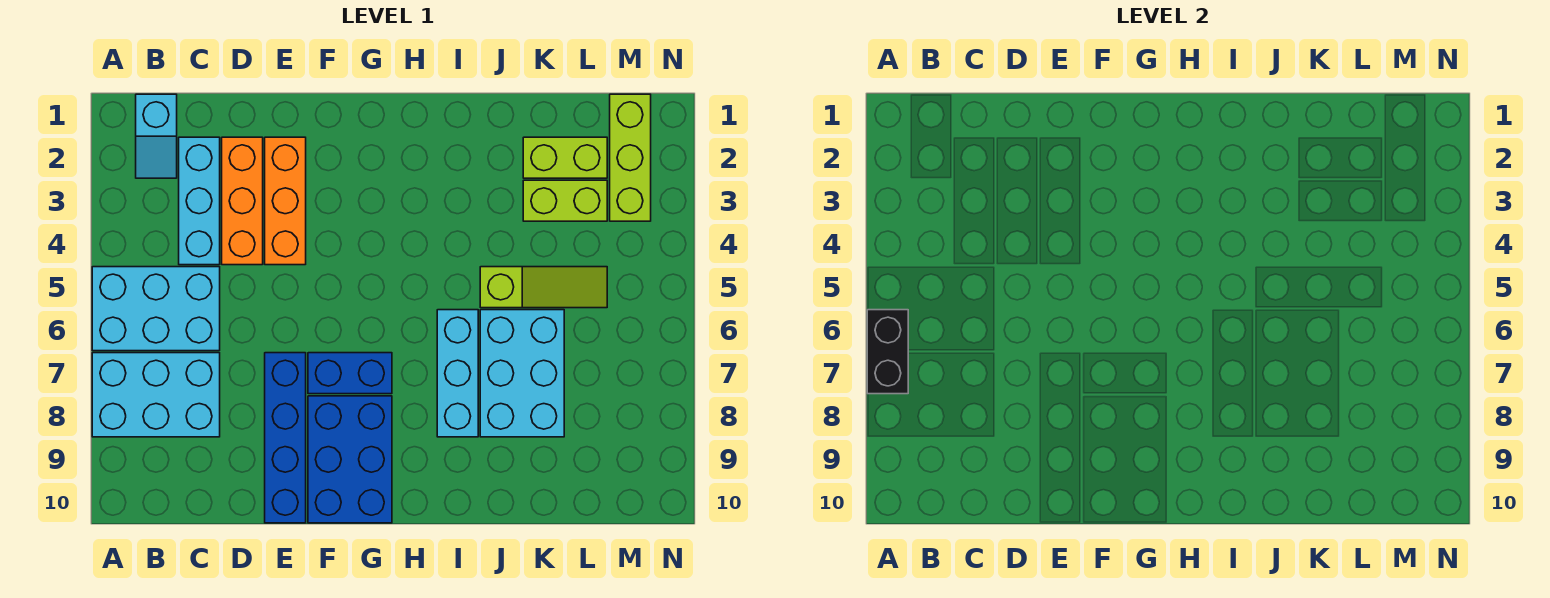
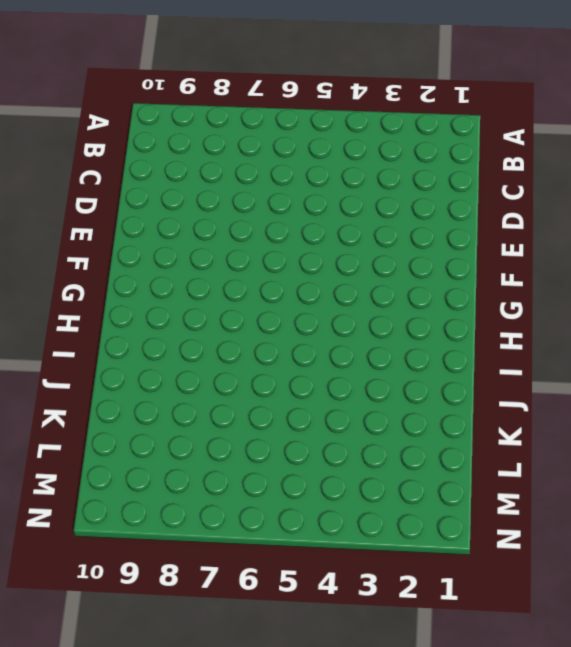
none -> cyan 2x3 brick [92,267,220,351]
none -> cyan 2x3 brick [92,353,220,437]
none -> cyan 1x2 slope [136,94,177,178]

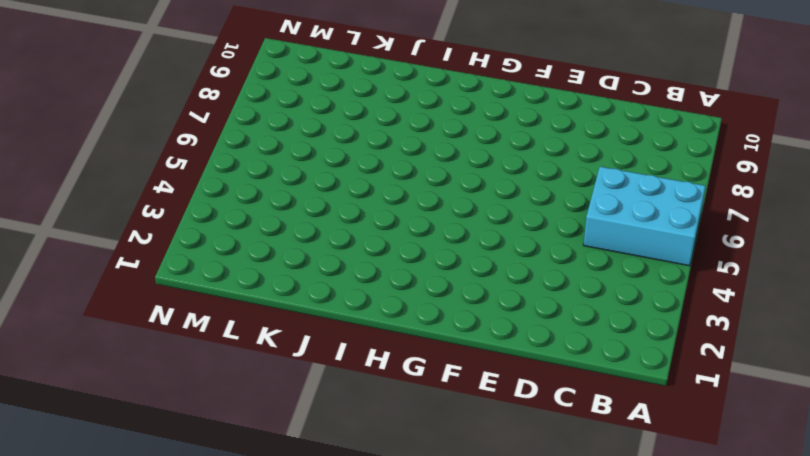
none -> cyan 2x3 brick [92,353,220,437]
none -> cyan 1x2 slope [136,94,177,178]
none -> cyan 1x3 brick [179,137,220,265]

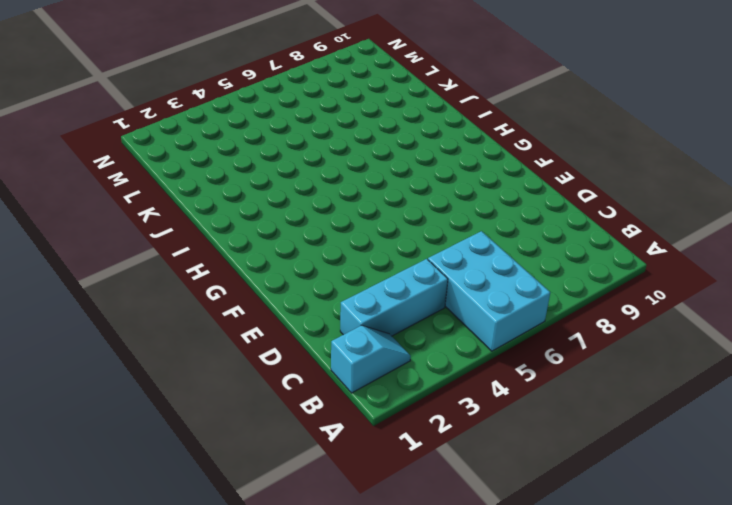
none -> cyan 2x3 brick [92,353,220,437]
none -> orange 1x3 brick [222,137,263,265]
none -> orange 1x3 brick [265,137,306,265]

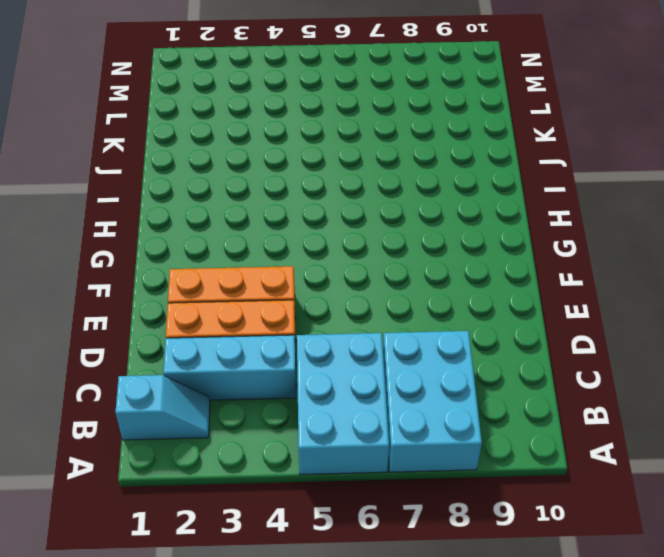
none -> blue 1x4 brick [265,353,306,523]
none -> blue 1x2 brick [308,353,392,394]
none -> blue 2x3 brick [308,396,392,523]

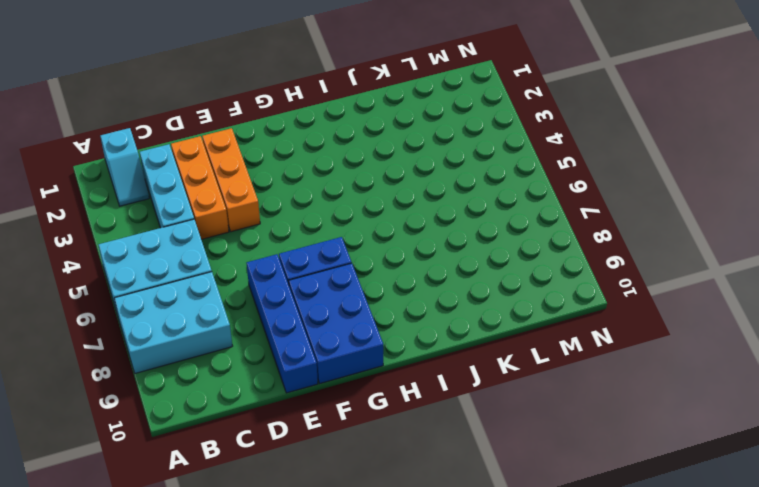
none -> cyan 1x3 brick [437,310,478,437]
none -> lime 1x3 slope [480,267,607,308]
none -> cyan 2x3 brick [480,310,564,437]

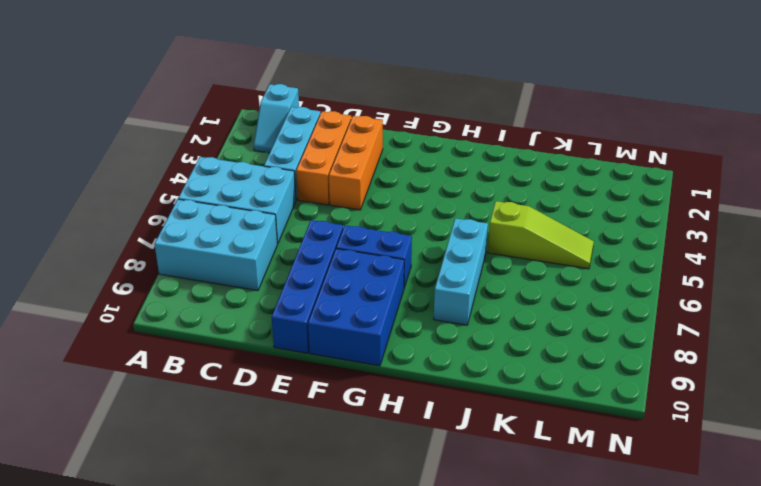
none -> cyan 2x3 brick [480,310,564,437]
none -> lime 1x2 brick [523,137,607,178]
none -> lime 1x2 brick [523,180,607,221]

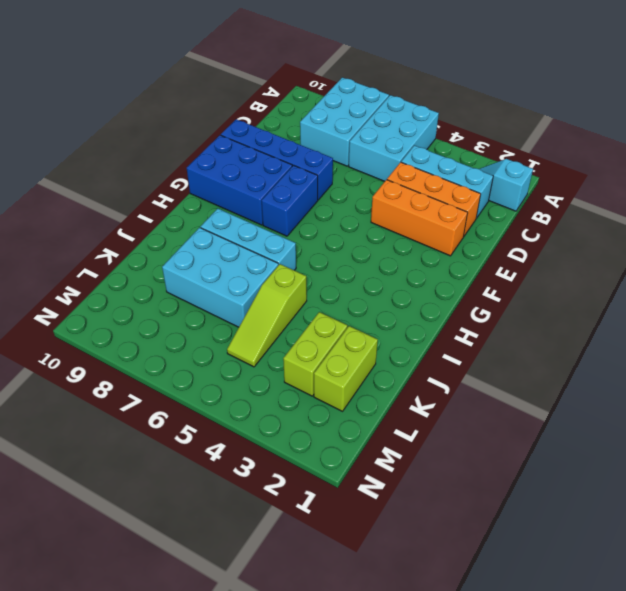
none -> lime 1x3 brick [610,94,651,221]
none -> black 1x2 brick [867,310,908,394]

